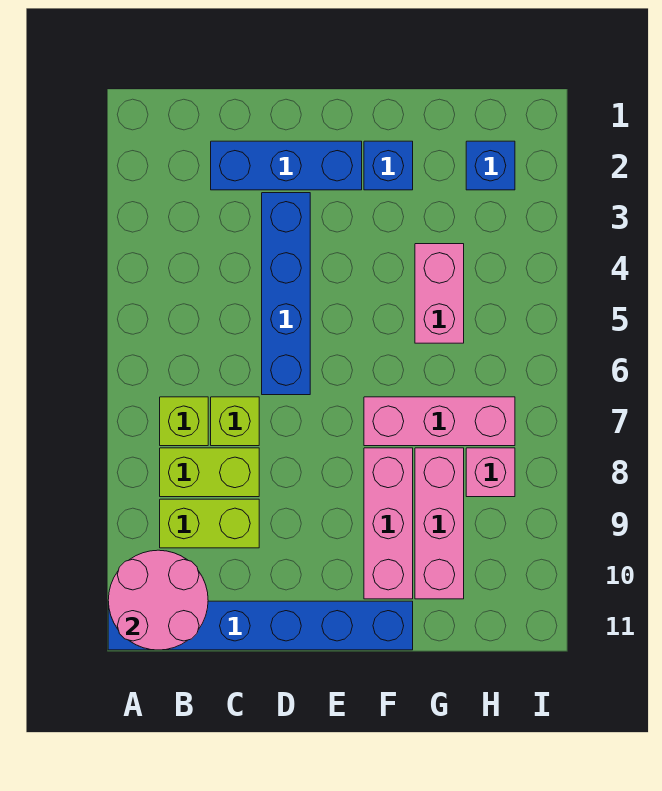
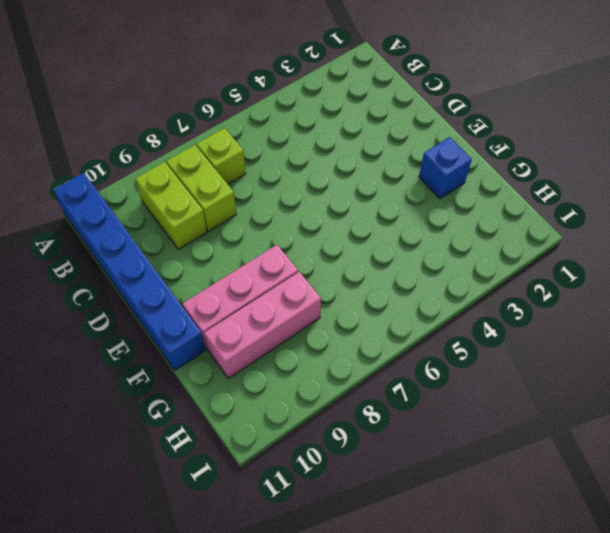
none -> blue 1x3 brick [211,141,362,190]
none -> lime 1x1 brick [211,397,259,446]
none -> blue 1x4 brick [262,193,310,395]

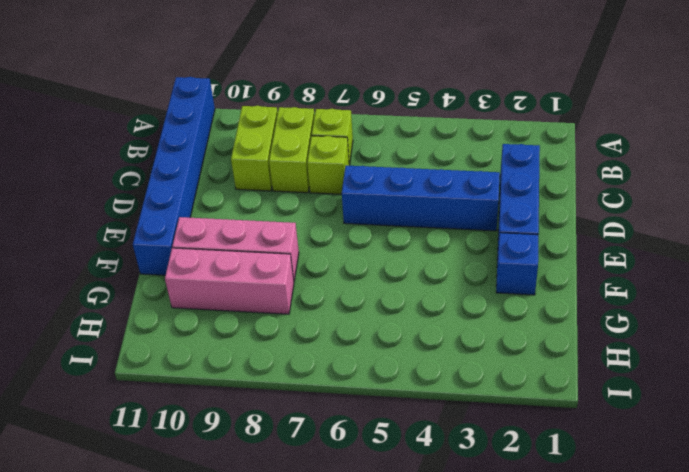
none -> pink 1x3 brick [364,397,515,446]
none -> pink 1x2 brick [415,244,464,343]
none -> blue 1x1 brick [466,141,515,190]

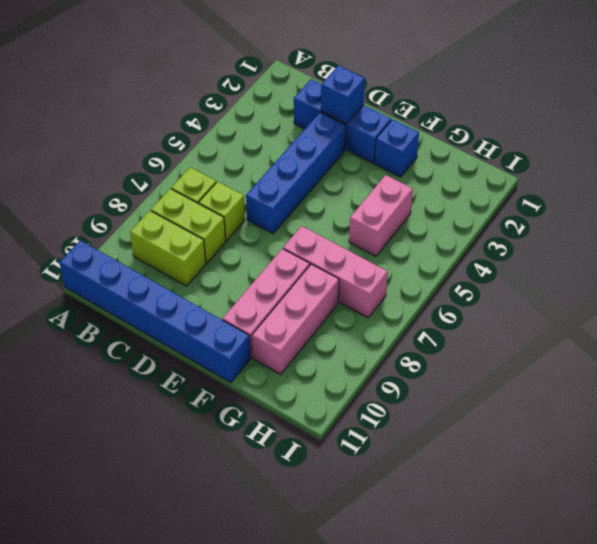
blue 1x1 brick [321,65,365,124] -> blue 1x1 brick moved to [466,141,515,190]
none -> pink 1x1 brick [466,448,515,497]
none -> pink 2x2 round brick [108,550,208,650]

